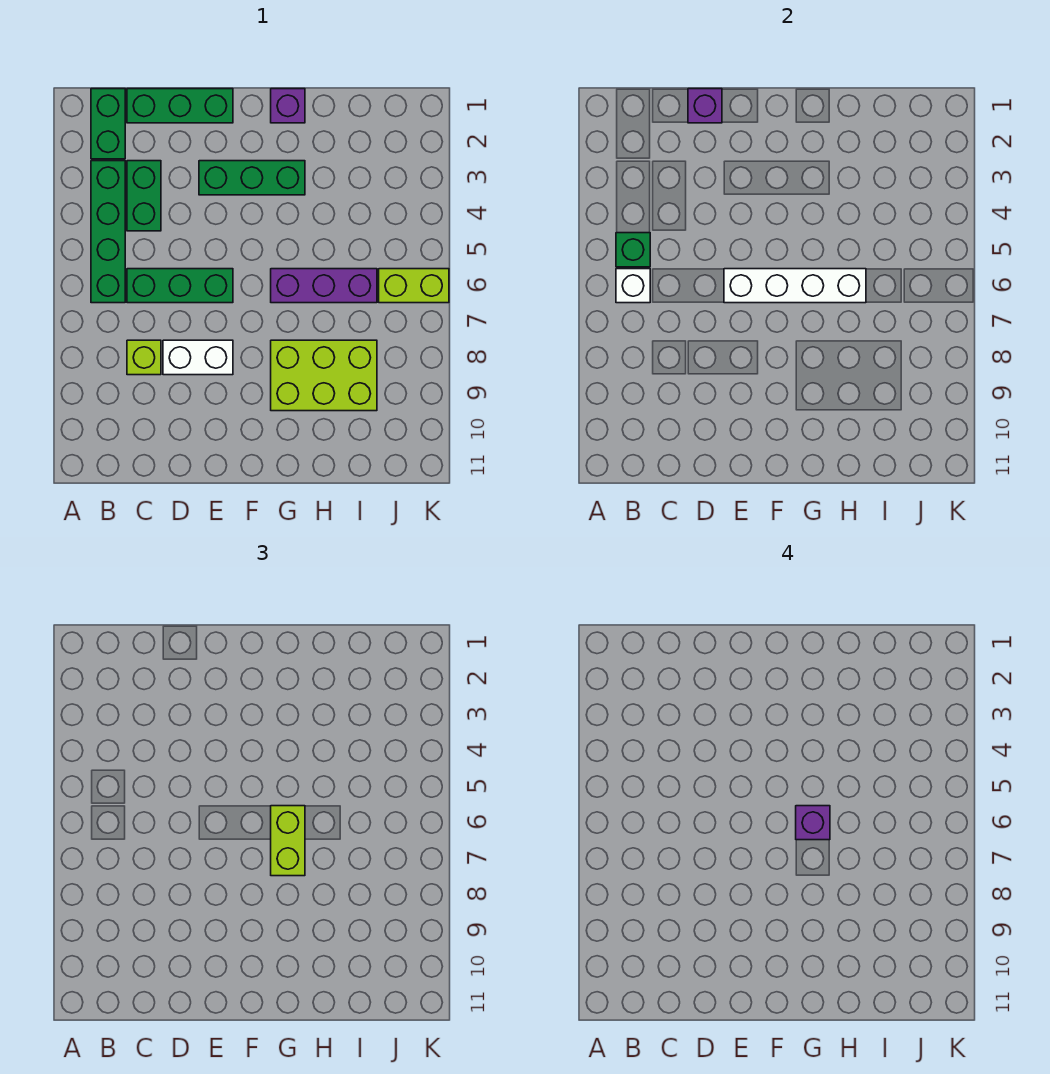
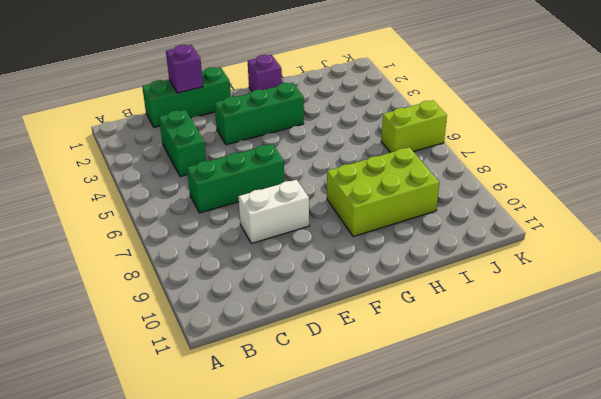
none -> green 1x2 brick [91,89,125,159]
none -> green 1x4 brick [91,161,125,303]
none -> lime 1x1 brick [127,340,161,375]

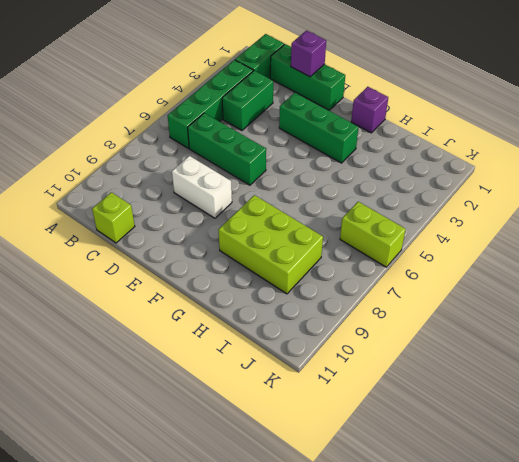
lime 1x1 brick [92,192,135,243] -> lime 1x1 brick moved to [127,340,161,375]
none -> purple 1x3 brick [271,269,377,303]
none -> green 1x1 brick [616,233,650,267]
none -> white 1x1 brick [616,269,650,303]

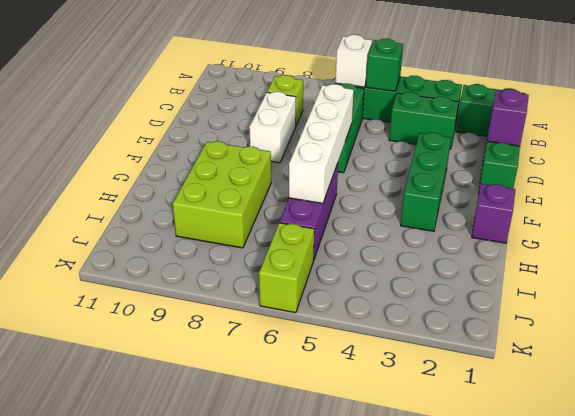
none -> lime 1x2 brick [271,806,305,876]
none -> purple 1x1 brick [796,806,830,840]

